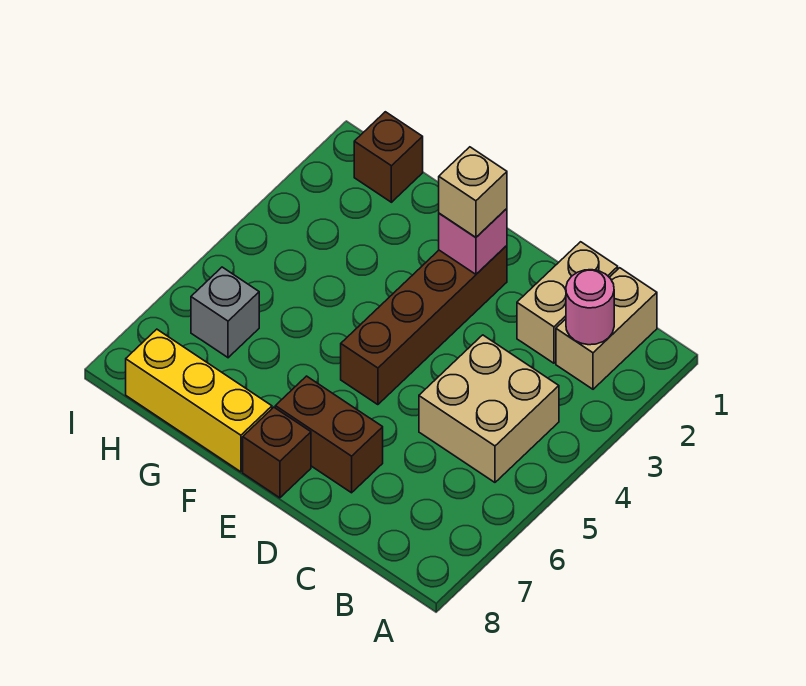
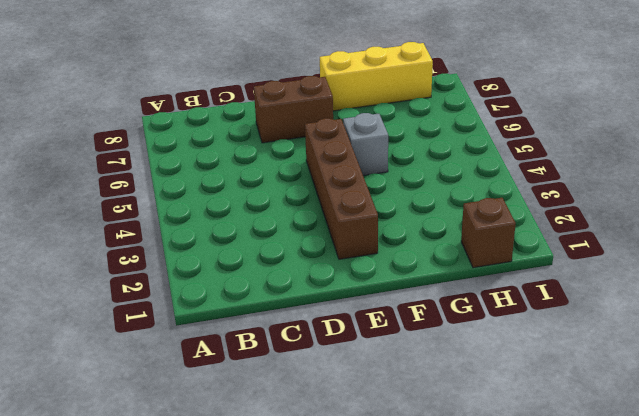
grey 1x1 brick [343,113,388,176] -> grey 1x1 brick moved to [191,267,259,358]
none -> tan 1x2 brick [556,268,657,389]
none -> tan 2x2 brick [419,335,559,482]
none -> tan 1x2 brick [517,242,618,363]

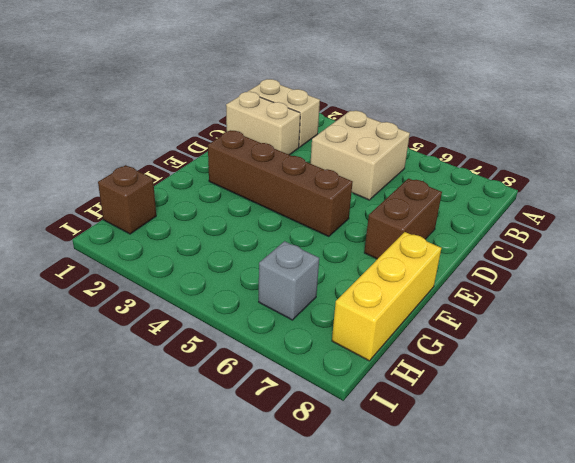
none -> brown 1x1 brick [243,407,311,498]
none -> pink 1x1 round brick [566,270,614,345]
none -> pink 1x1 brick [439,209,507,274]

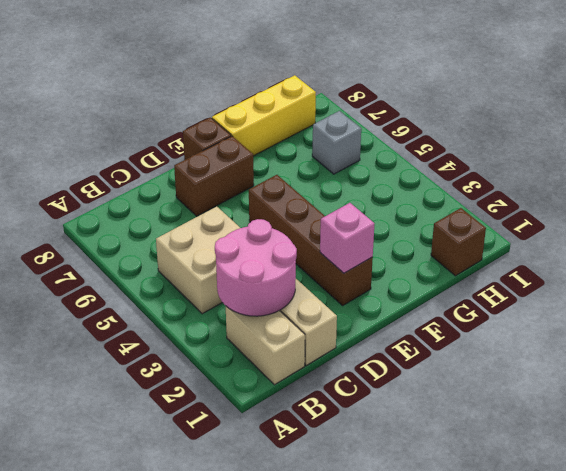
pink 2x2 round brick [215,219,297,316] -> pink 1x1 round brick [566,270,614,345]
none -> tan 1x1 brick [439,147,507,237]

